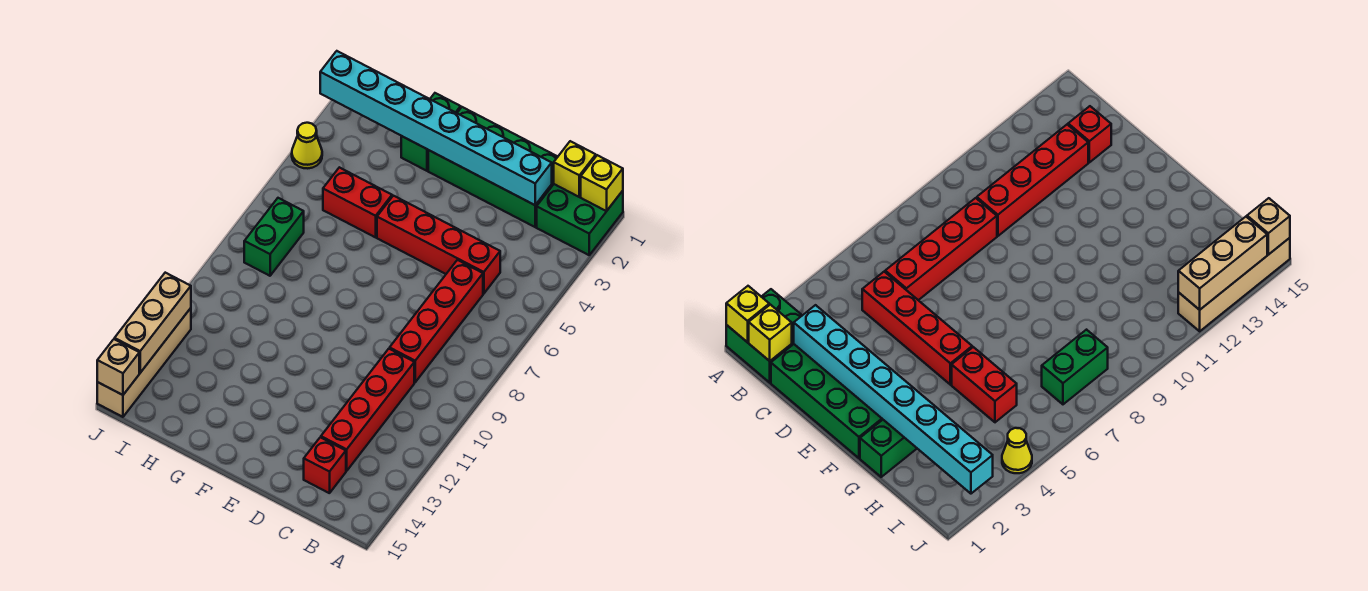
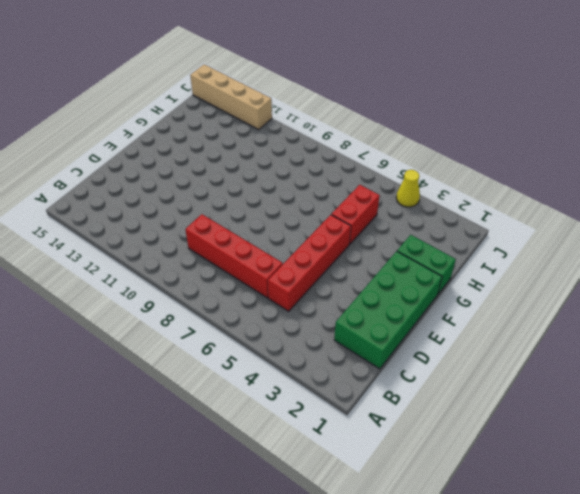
none -> green 2x2 brick [537,184,623,255]
none -> red 1x4 brick [321,349,414,471]
none -> red 1x1 brick [304,437,346,493]

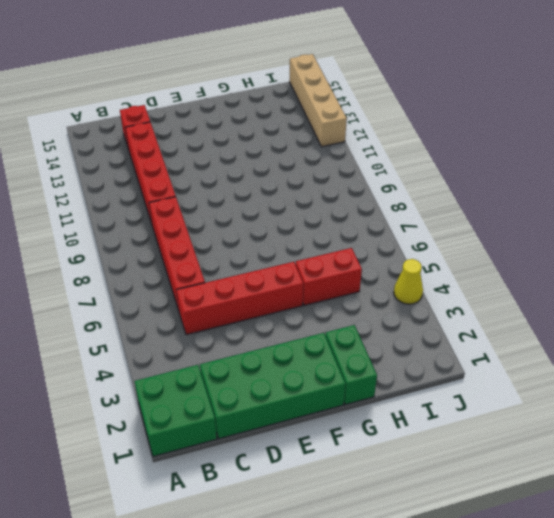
none -> green 1x2 brick [244,198,304,276]
none -> yellow 1x1 brick [581,155,623,211]
none -> yellow 1x1 brick [554,141,596,197]

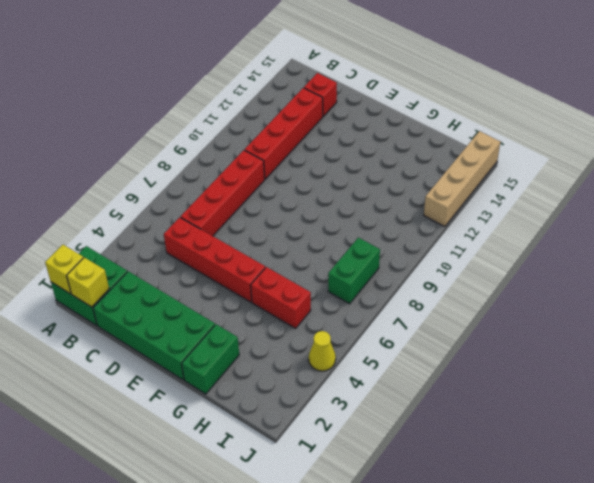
none -> cyan 1x8 brick [320,51,552,205]
none -> tan 1x3 brick [115,273,191,373]
none -> tan 1x1 brick [97,339,139,395]

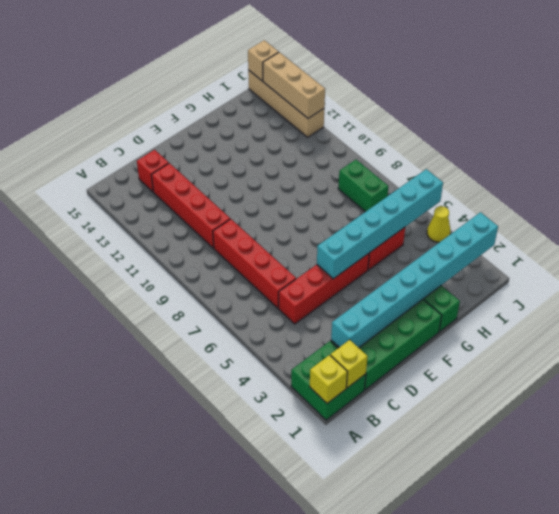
cyan 1x6 brick [317,169,443,279] -> none

